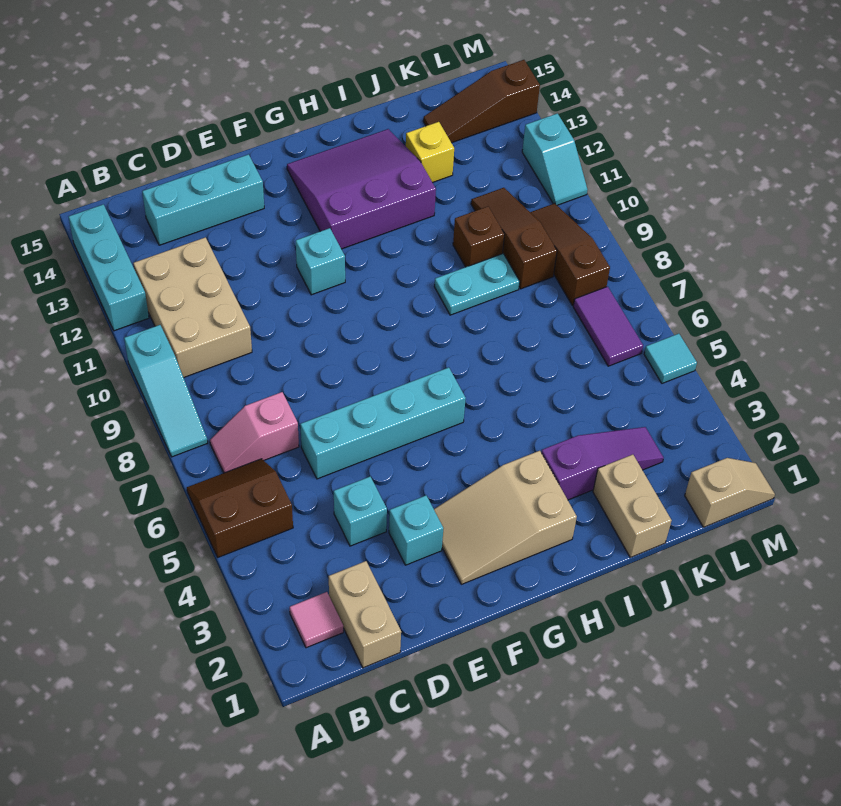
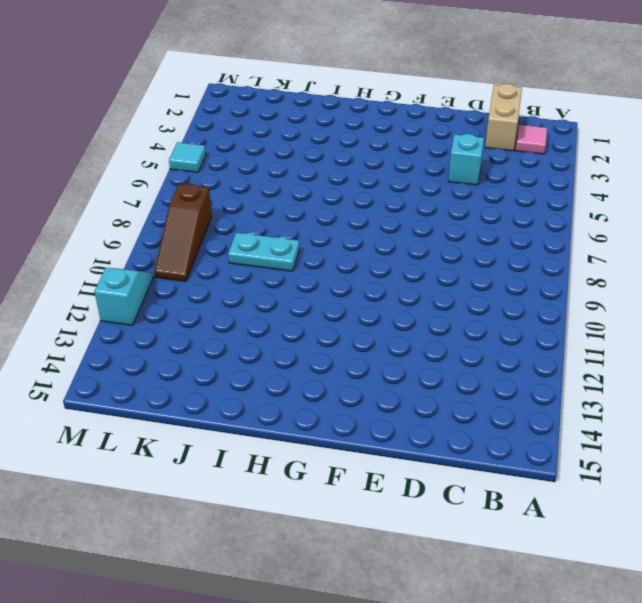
none -> brown 2x2 slope [187,459,293,557]
none -> cyan 1x3 slope [124,325,208,457]
none -> cyan 1x3 brick [69,204,149,331]

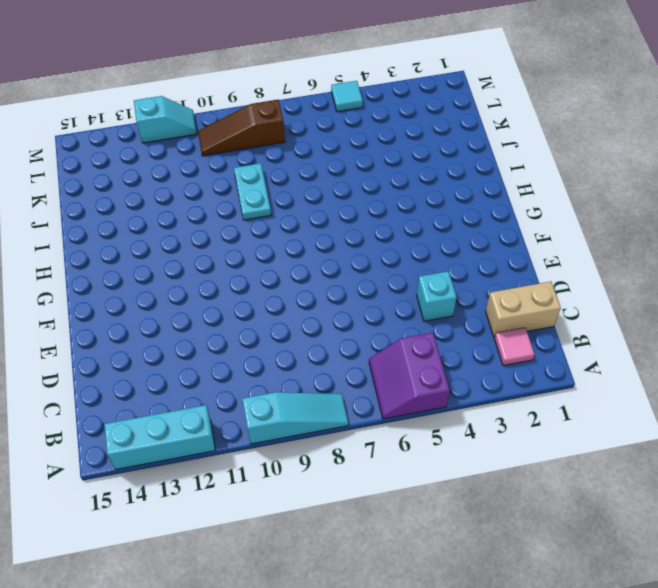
purple 2x2 slope [369,332,450,419] -> brown 2x2 slope [187,459,293,557]
none -> pink 1x2 slope [210,392,299,473]
none -> tan 2x3 brick [133,237,252,378]
none -> cyan 1x3 brick [142,154,264,245]

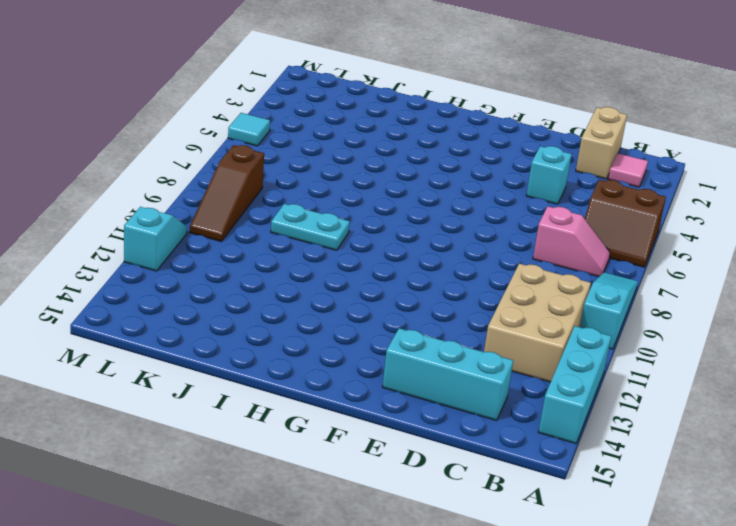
none -> cyan 1x4 brick [300,367,466,479]
none -> cyan 1x1 brick [389,496,443,565]
none -> tan 2x3 slope [434,451,577,584]

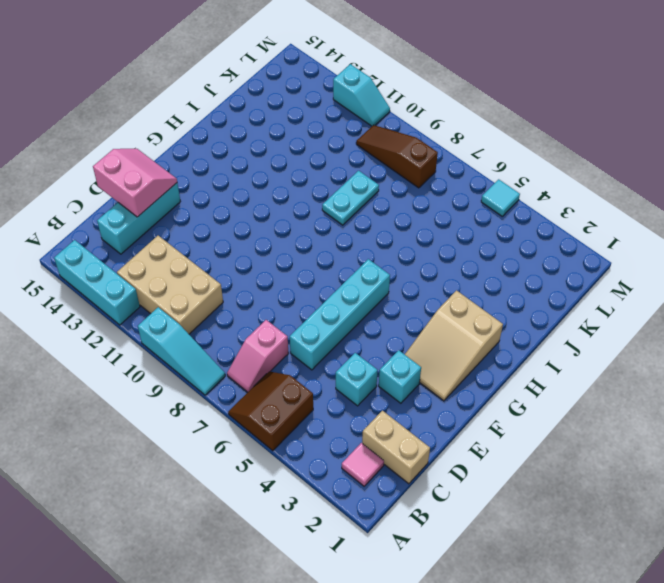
pink 2x2 slope [93,149,177,217] -> none
none -> cyan 1x1 brick [296,228,345,295]
none -> purple 3x3 slope [287,129,436,249]
none -> purple 1x3 slope [541,427,664,500]

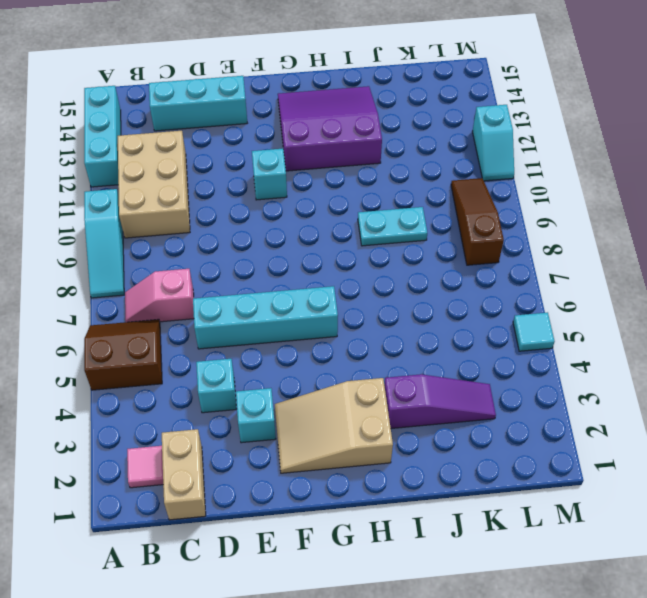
none -> tan 1x2 brick [593,455,672,557]
none -> brown 1x1 brick [453,206,505,267]
none -> yellow 1x1 brick [406,122,454,182]

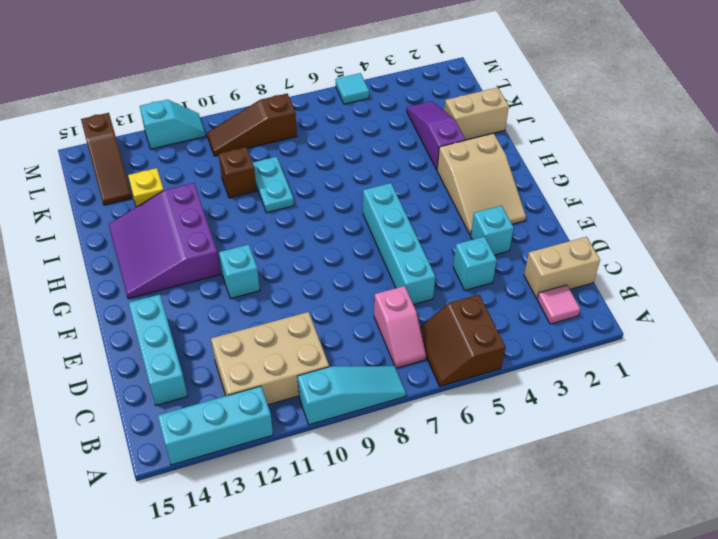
none -> brown 1x3 slope [471,188,557,289]
none -> tan 1x2 slope [685,458,775,527]
none -> purple 1x2 tile [573,287,643,366]

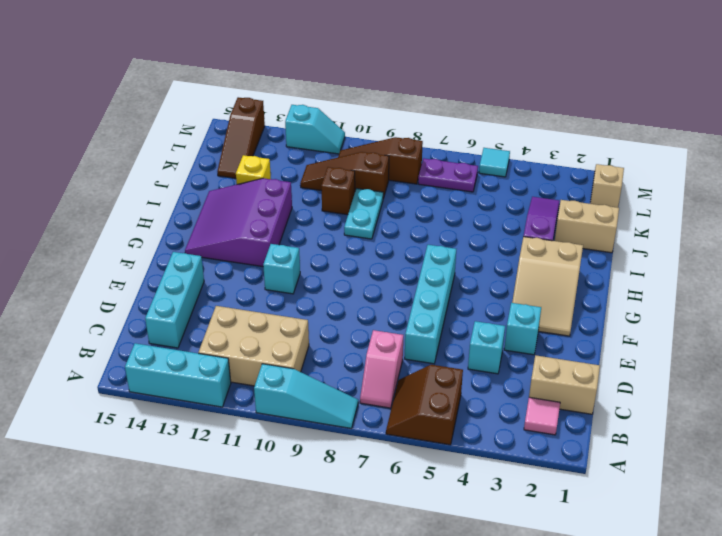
purple 1x2 plate [418,158,478,192] -> purple 1x2 tile [573,287,643,366]

